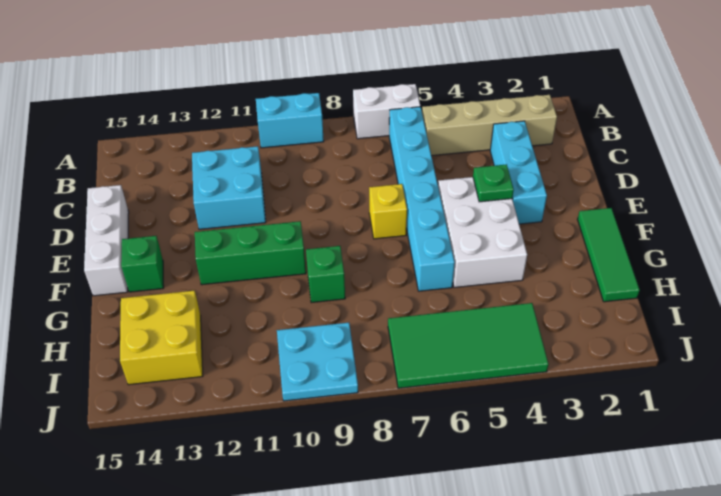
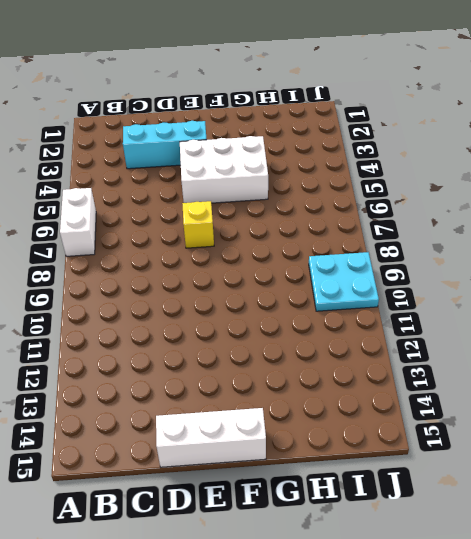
none -> cyan 1x2 brick [256,93,324,148]
none -> tan 1x4 brick [422,95,557,156]
none -> cyan 1x6 brick [389,107,455,291]

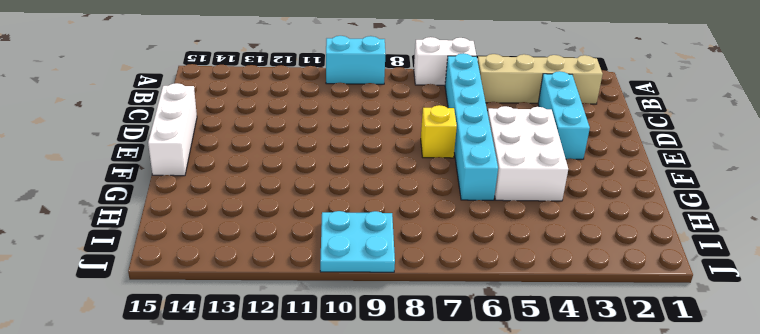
none -> cyan 2x2 brick [192,146,266,229]
none -> green 1x3 tile [578,208,640,302]
none -> green 1x3 brick [195,221,306,285]

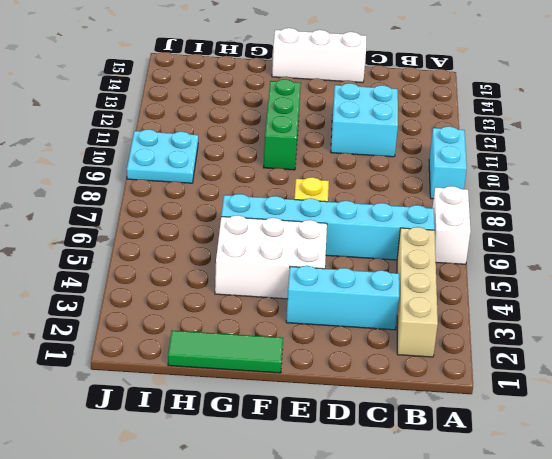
none -> green 1x1 brick [121,236,164,292]
none -> green 1x1 brick [306,246,345,303]
none -> yellow 2x2 brick [120,291,203,385]

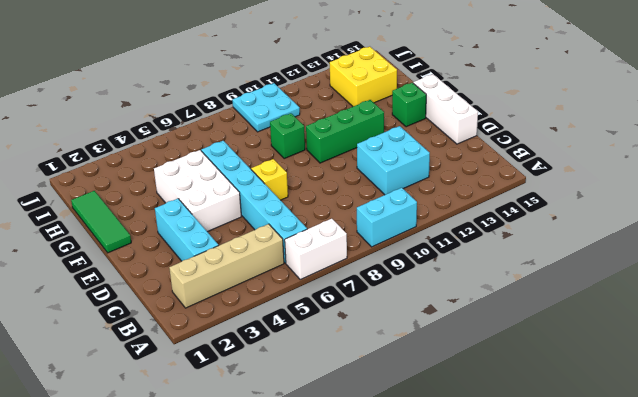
none -> green 2x4 tile [388,303,549,388]
none -> green 1x1 plate [473,164,514,202]

